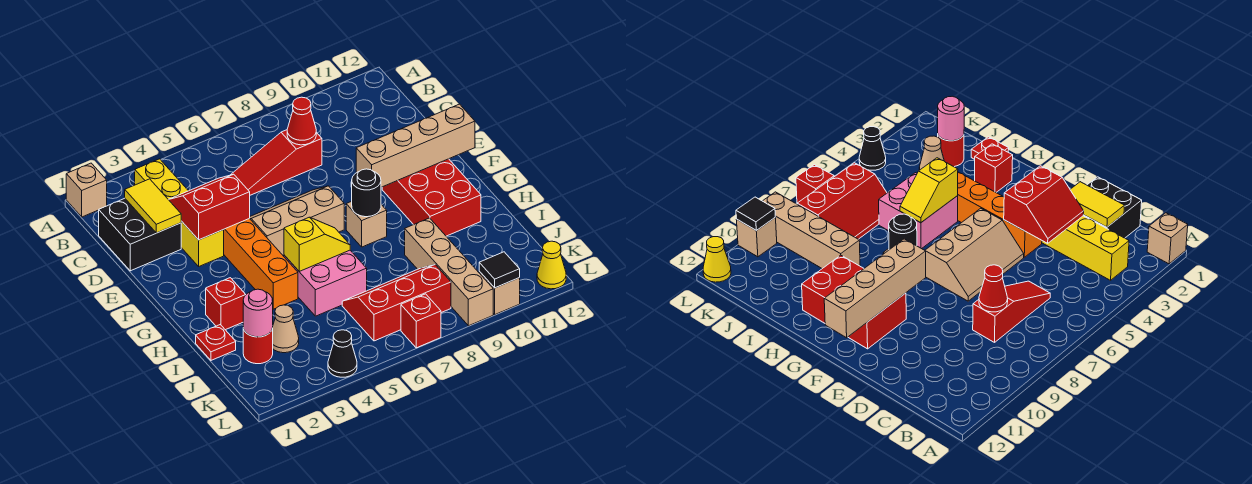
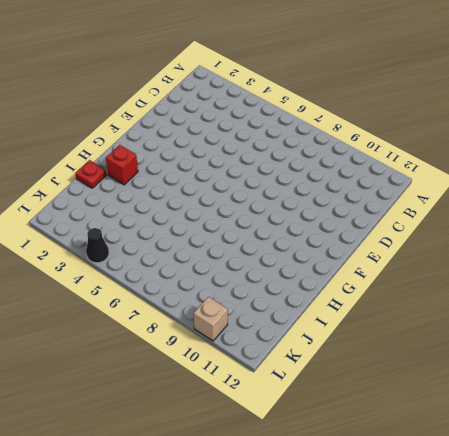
none -> tan 1x1 brick [66,163,107,217]
none -> yellow 1x4 brick [135,159,224,266]
none -> black 2x2 brick [99,198,181,271]

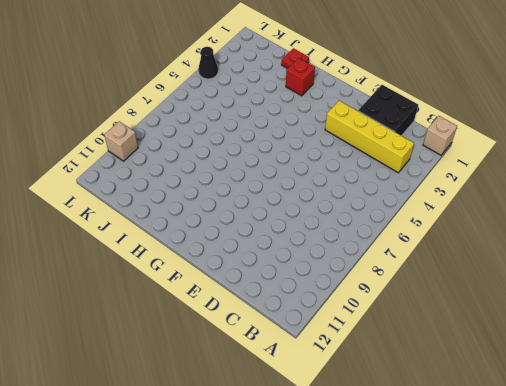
none -> red 1x3 slope [231,130,322,195]
none -> orange 1x4 brick [224,218,298,309]
none -> tan 2x3 slope [250,186,344,256]

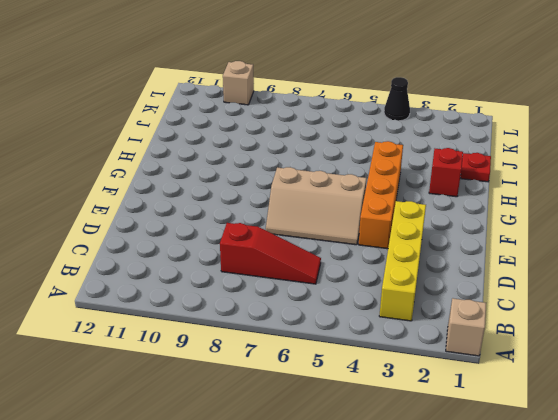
none -> black 2x2 brick [99,198,181,271]
none -> red 2x3 brick [382,159,481,236]
none -> tan 1x1 brick [346,201,387,247]

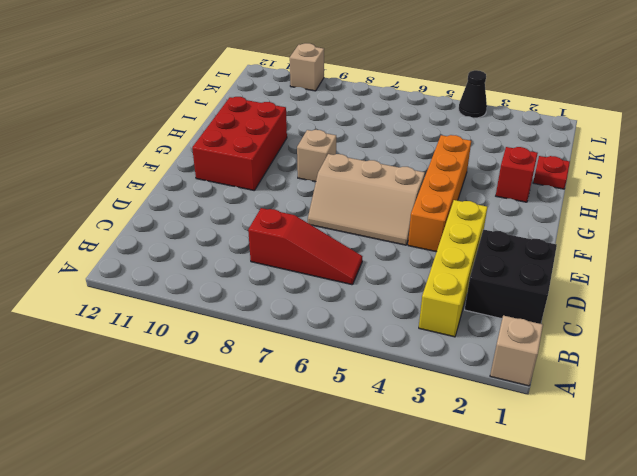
none -> pink 2x2 brick [284,250,367,316]
none -> tan 1x4 brick [405,218,493,326]
none -> red 1x1 round brick [243,328,273,364]

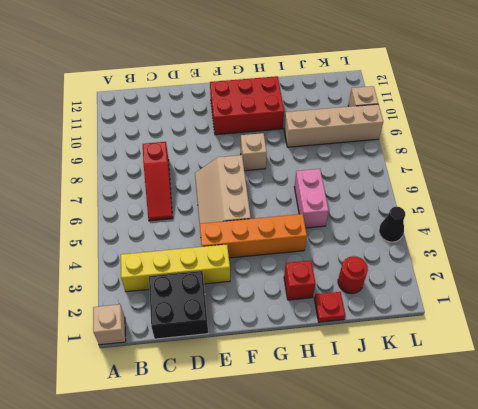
pink 1x2 brick [294,169,329,228] -> pink 2x2 brick [284,250,367,316]
none -> tan 1x1 cone [273,305,299,353]
none -> red 2x3 slope [342,265,451,341]
none -> red 1x1 brick [401,294,441,348]

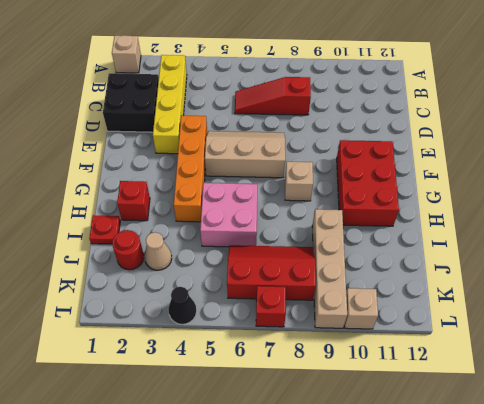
none -> yellow 1x1 cone [537,241,566,289]
none -> yellow 1x2 tile [125,179,181,233]
none -> red 1x1 cone [287,97,316,145]

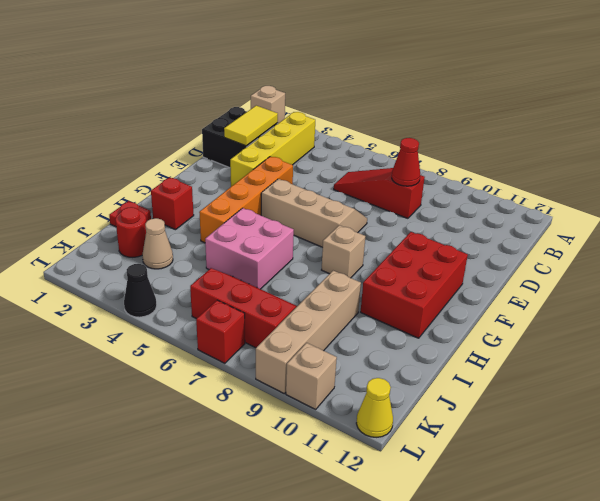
none -> red 2x2 slope [169,174,250,240]
none -> tan 1x4 brick [356,104,475,187]
none -> black 1x1 round brick [352,169,381,217]

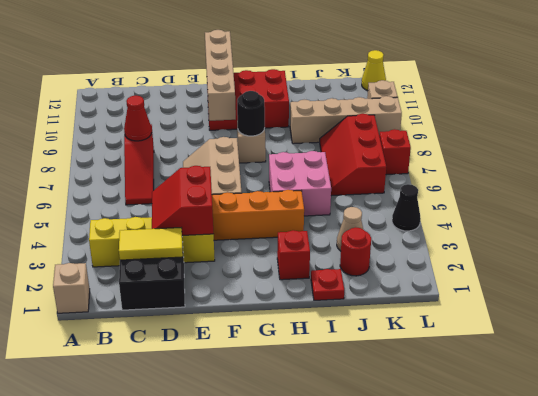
none -> yellow 1x2 slope [284,217,350,271]
none -> pink 1x1 round brick [243,289,273,337]
none -> black 1x1 tile [479,252,520,288]

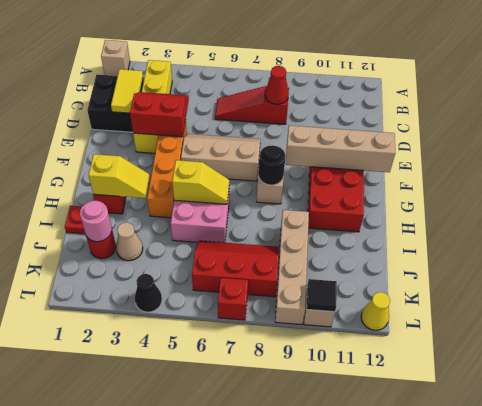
yellow 1x2 slope [89,154,150,198] -> none

